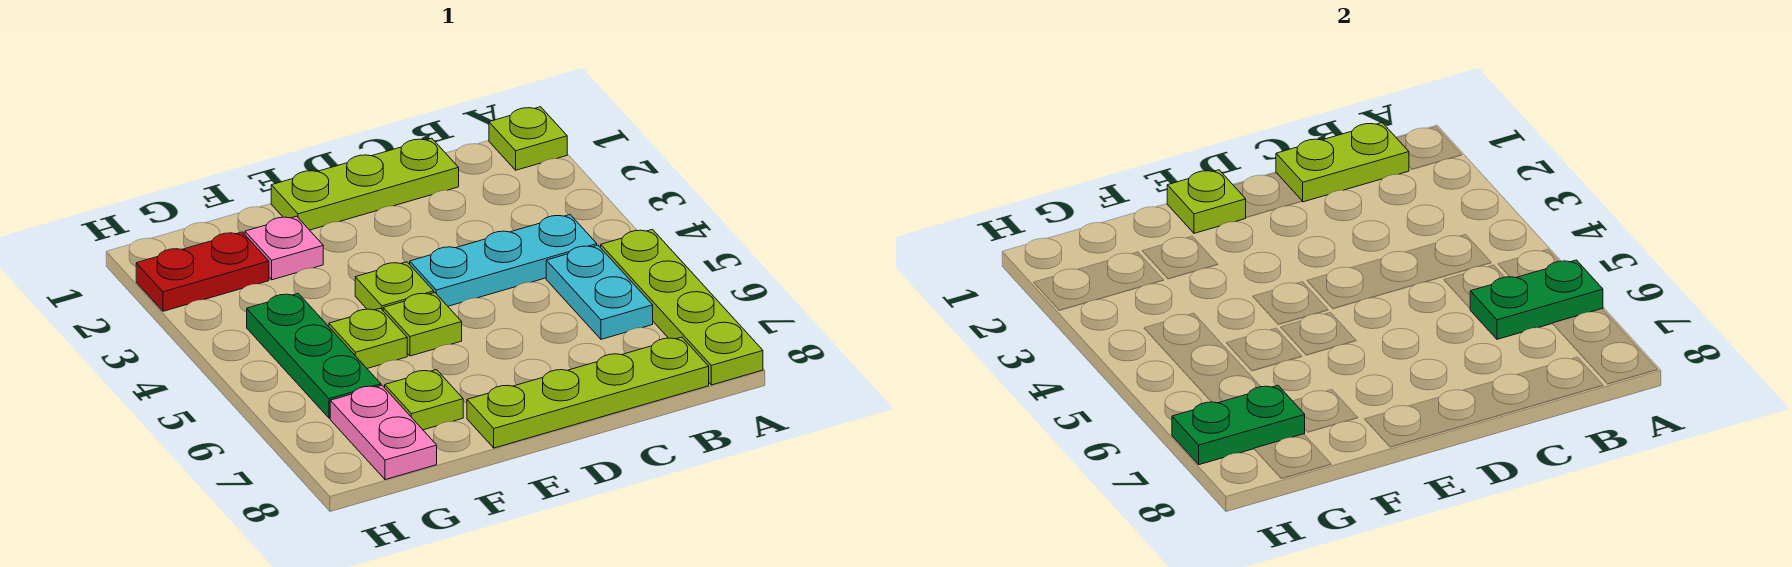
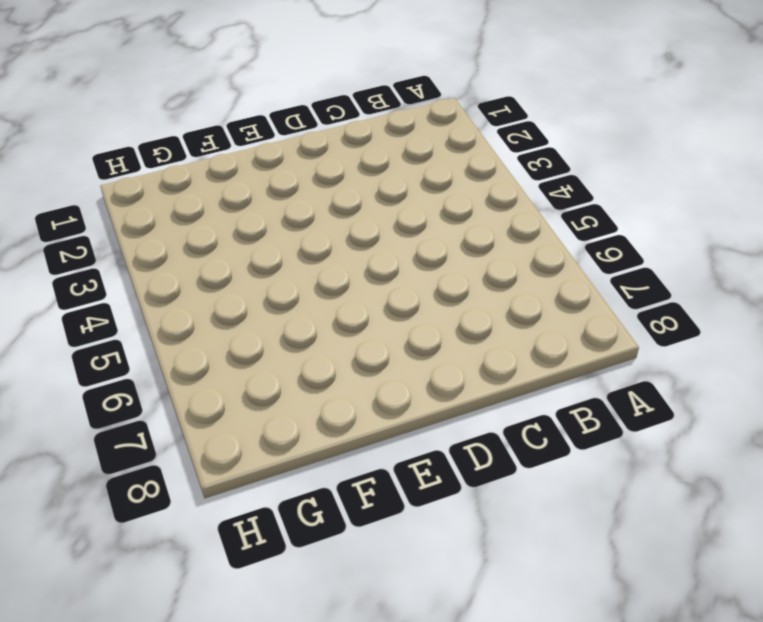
none -> lime 1x1 plate [489,107,567,170]
none -> lime 1x4 plate [601,229,763,385]
none -> cyan 1x3 plate [410,215,597,306]

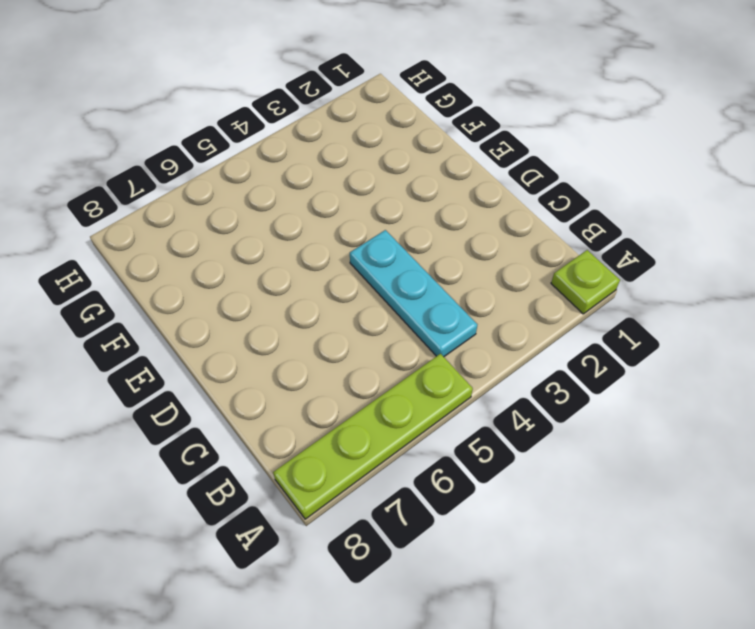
none -> cyan 1x2 plate [546,245,653,339]
none -> lime 1x4 plate [467,337,709,448]
none -> lime 1x3 plate [271,138,459,230]

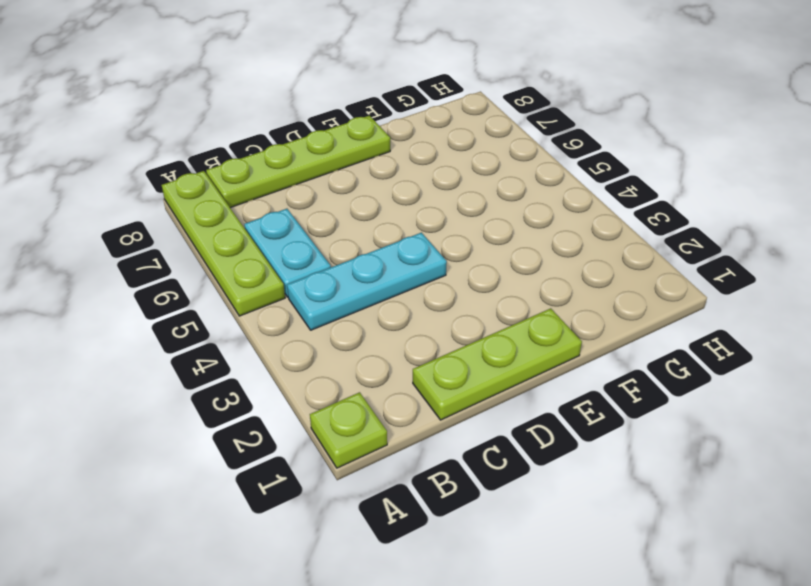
none -> lime 1x1 plate [355,262,434,310]
none -> lime 1x1 plate [383,293,462,356]
none -> pink 1x1 plate [245,216,323,280]

